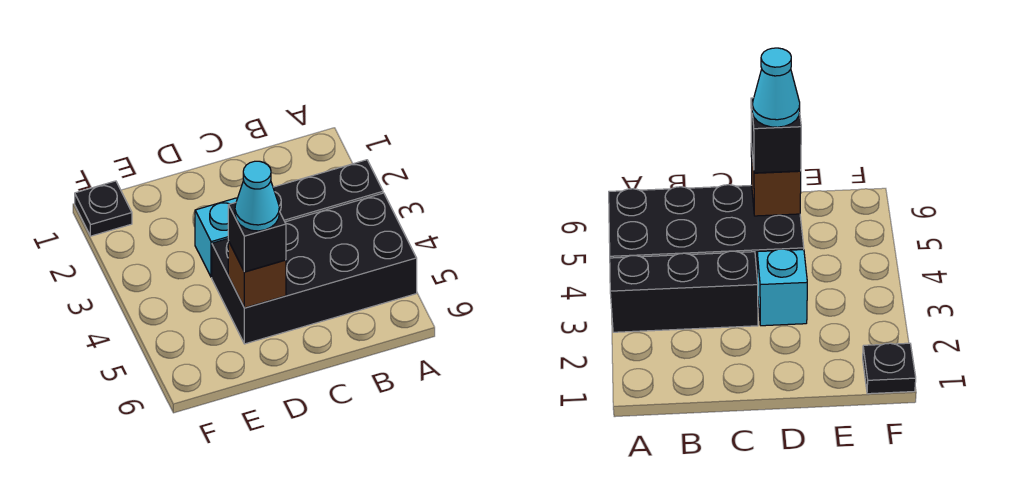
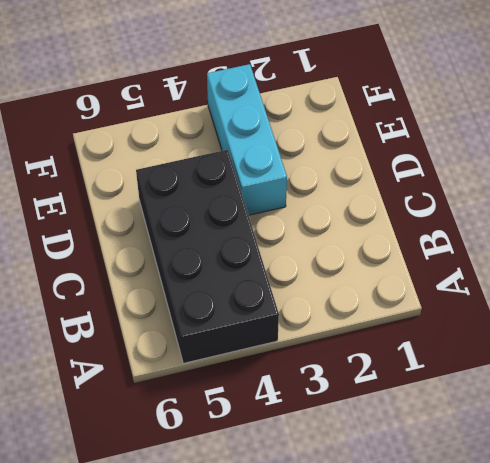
cyan 1x3 brick [207,64,287,215] -> cyan 1x1 brick [195,198,237,277]
none -> black 1x3 brick [273,160,383,222]
none -> black 1x1 plate [75,181,132,236]

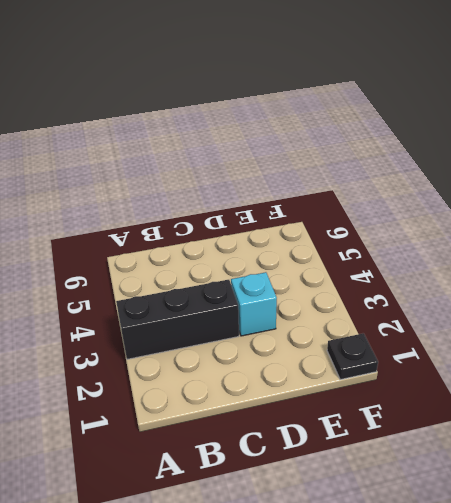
none -> black 2x4 brick [212,193,417,344]
none -> brown 1x1 brick [228,241,286,308]

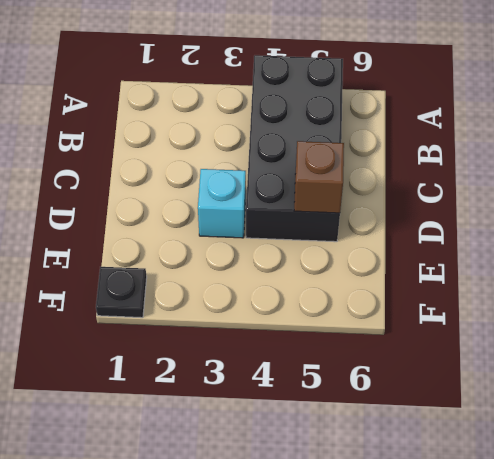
none -> black 1x3 brick [273,160,383,222]
none -> black 1x1 brick [228,203,286,272]

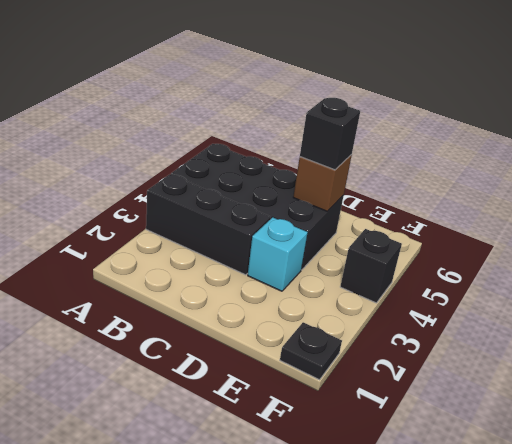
black 1x1 brick [340,229,402,303] -> none
none -> cyan 1x1 cone [235,161,279,231]

